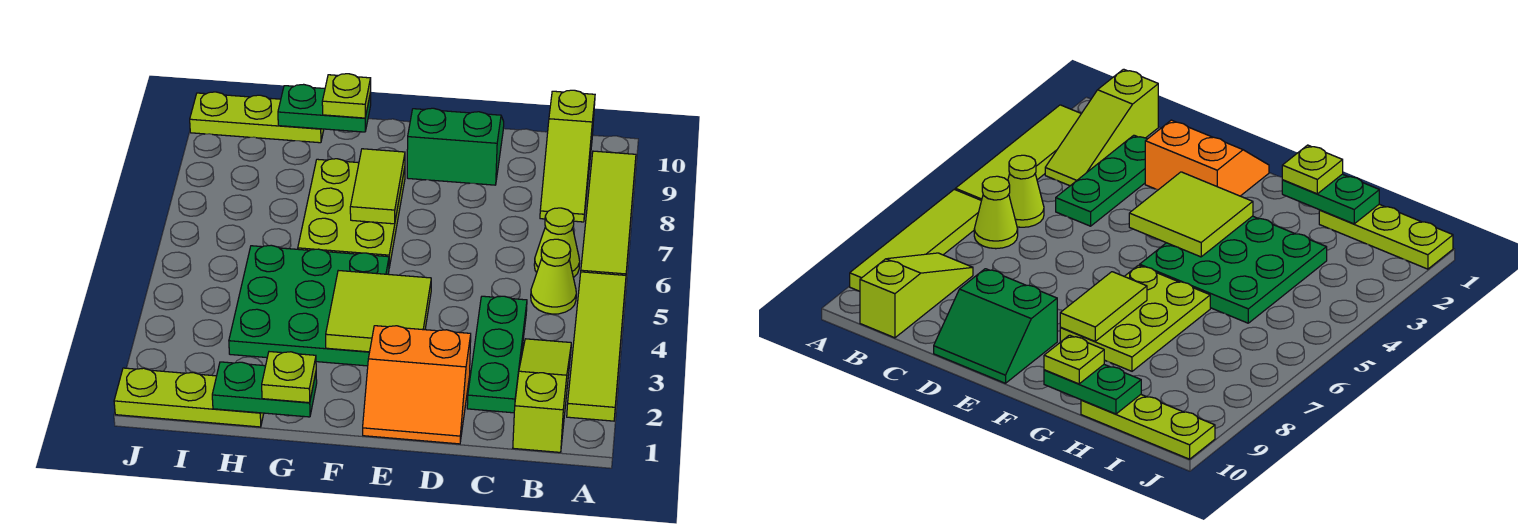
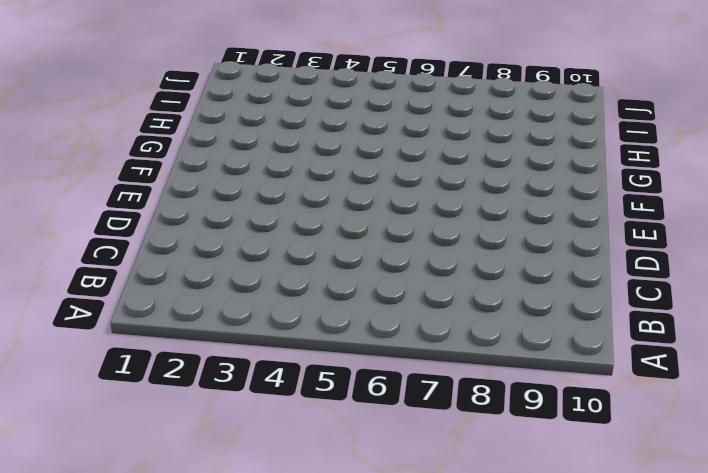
none -> lime 1x4 tile [567,272,626,421]
none -> lime 1x4 tile [581,151,636,275]
none -> lime 1x3 slope [513,339,571,452]

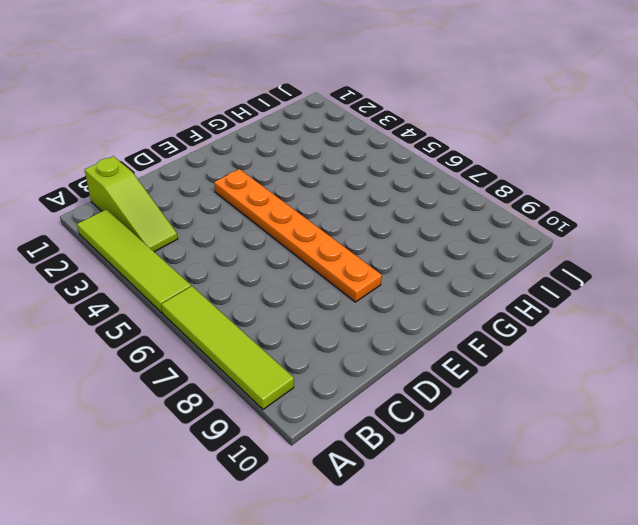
orange 1x6 plate [214,169,382,302] -> none
none -> lime 1x1 cone [531,239,576,314]
none -> lime 1x1 cone [534,208,580,278]
none -> lime 1x3 slope [540,90,595,222]

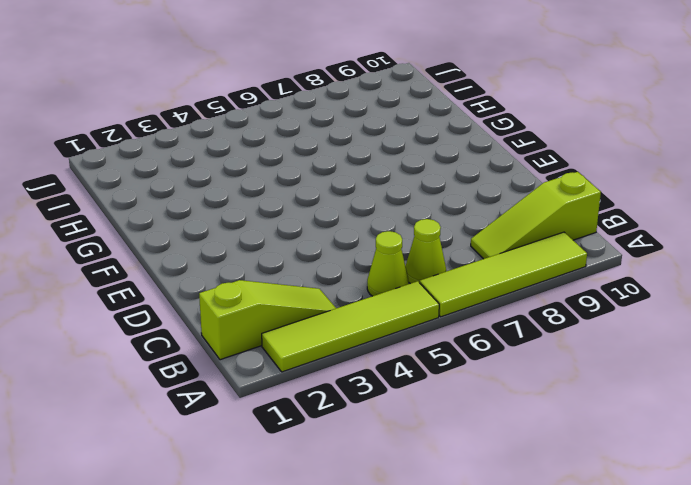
none -> green 1x3 plate [467,296,527,413]
none -> orange 2x2 slope [363,326,471,444]
none -> green 2x2 slope [407,108,504,185]

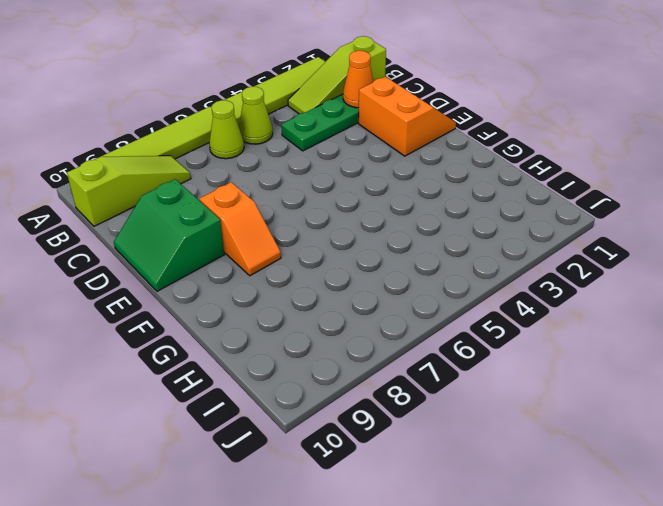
orange 1x1 cone [343,51,374,108] -> none
orange 1x2 slope [200,182,281,276] -> lime 2x3 plate [298,159,405,267]
none -> green 3x3 plate [229,245,389,366]
none -> lime 1x3 plate [114,368,264,427]
none -> lime 1x3 plate [190,92,324,143]

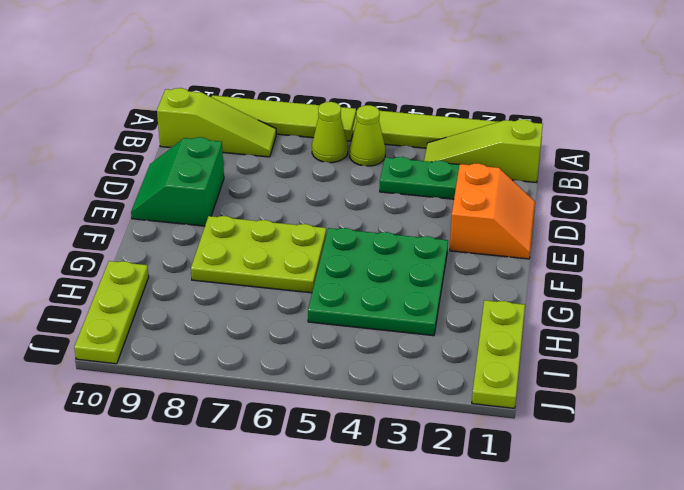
none -> lime 2x2 tile [326,271,431,352]
none -> lime 1x2 tile [350,149,405,224]
none -> green 1x2 plate [212,362,317,417]

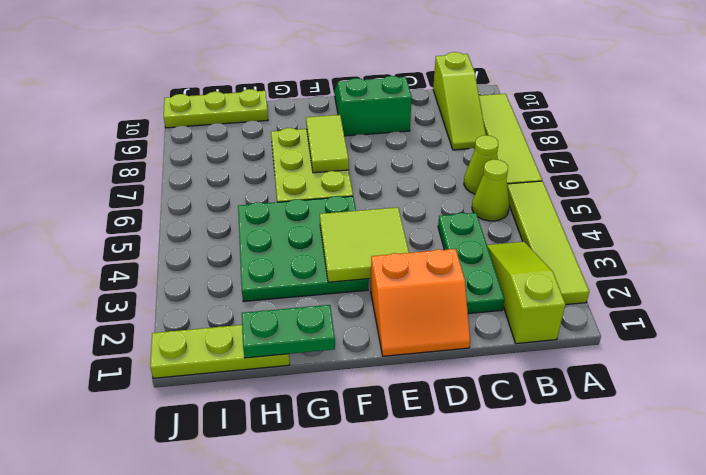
none -> green 1x2 plate [278,84,371,132]
none -> lime 1x1 plate [262,352,316,403]
none -> lime 1x1 plate [322,74,371,118]

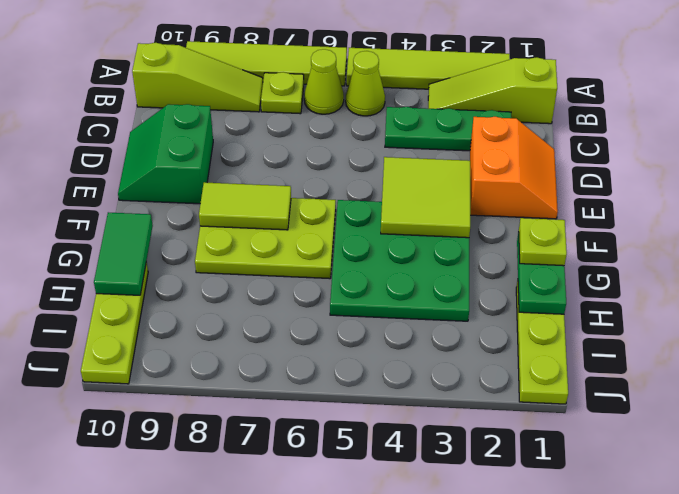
lime 1x1 plate [261,72,304,114] -> lime 1x1 plate moved to [322,74,371,118]
green 1x2 tile [94,212,153,295] -> green 1x2 plate [278,84,371,132]

